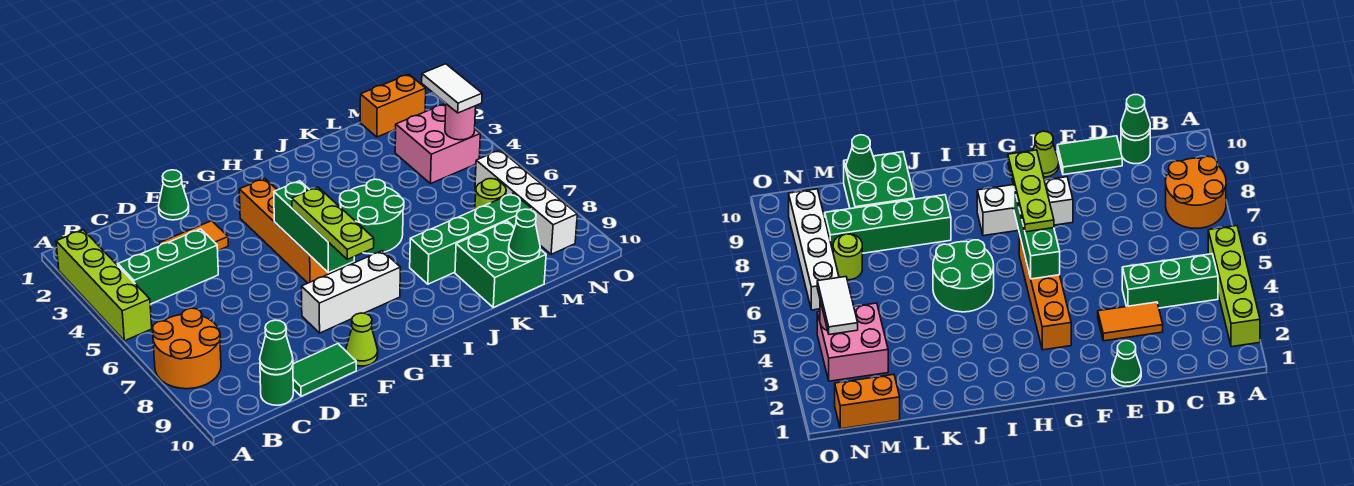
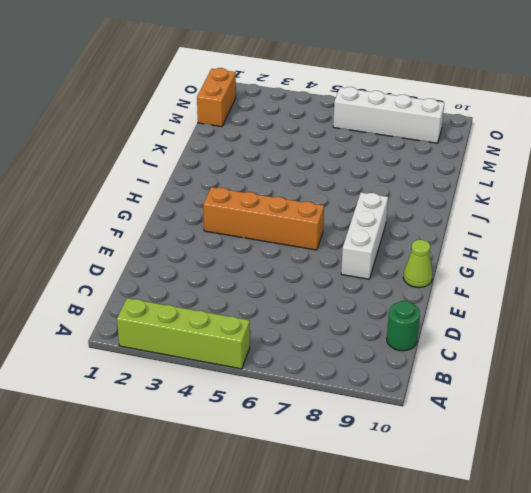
none -> orange 2x2 round brick [152,308,221,389]
none -> green 1x3 brick [118,229,218,304]
none -> orange 1x2 tile [158,221,228,250]

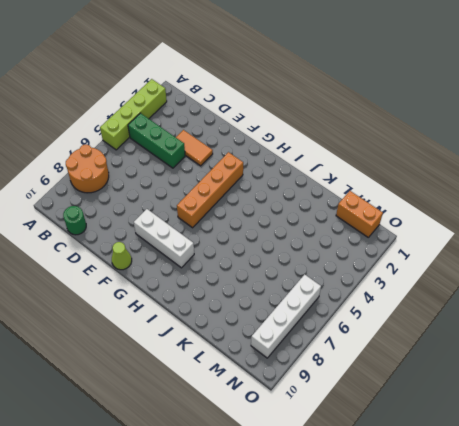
none -> green 1x2 tile [293,344,356,396]
none -> green 1x1 cone [159,170,189,220]
none -> green 2x2 round brick [340,179,404,254]

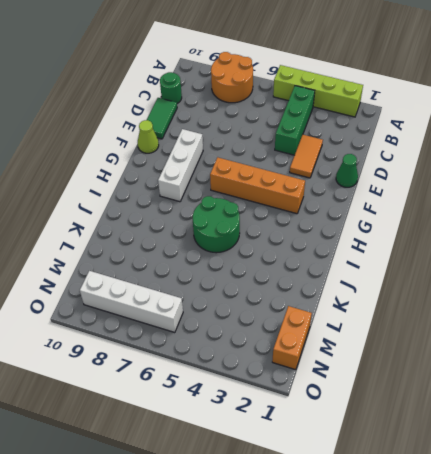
none -> green 1x4 brick [410,193,532,284]
none -> green 2x2 brick [455,221,546,307]
none -> pink 2x2 brick [395,104,480,184]

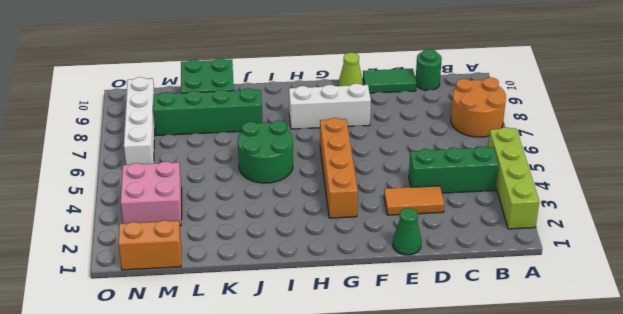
none -> lime 1x1 round brick [475,179,506,210]
none -> green 1x1 cone [260,320,293,375]
none -> green 1x3 brick [274,181,354,273]

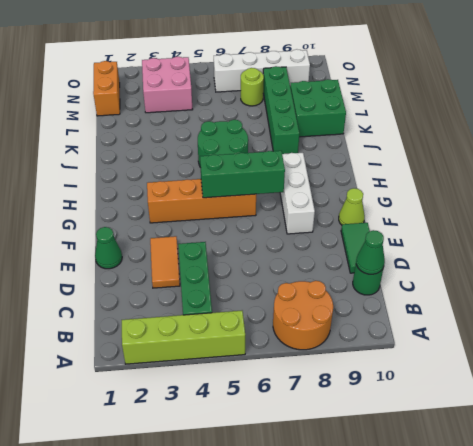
none -> green 1x1 cone [509,209,540,261]
none -> pink 1x1 round brick [445,104,476,140]
none -> lime 1x3 plate [292,187,374,259]

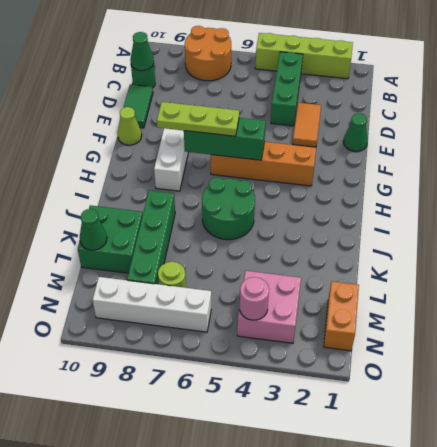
none -> white 1x2 tile [422,64,482,113]

